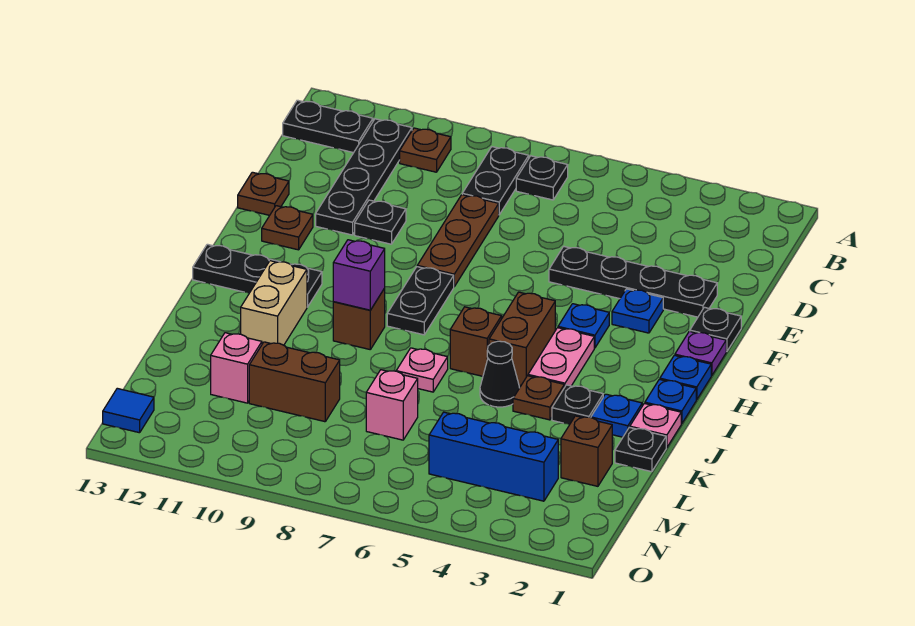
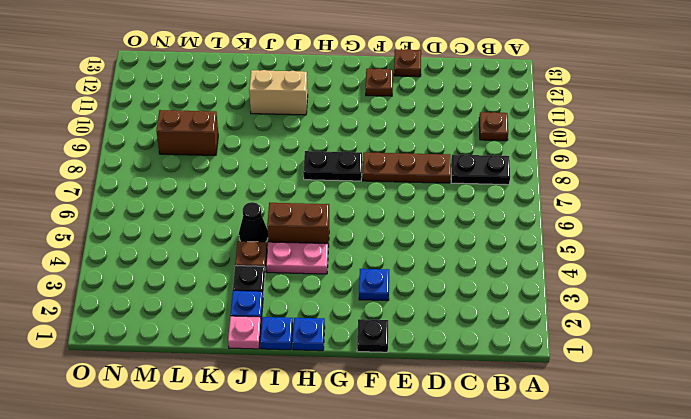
brown 1x2 brick [156,110,218,155] -> brown 1x2 brick turned to [249,342,340,422]
none -> black 1x1 plate [516,156,568,200]
none -> black 1x4 plate [316,119,412,235]
none -> black 1x2 plate [283,100,373,153]
none -> black 1x4 plate [549,246,717,317]

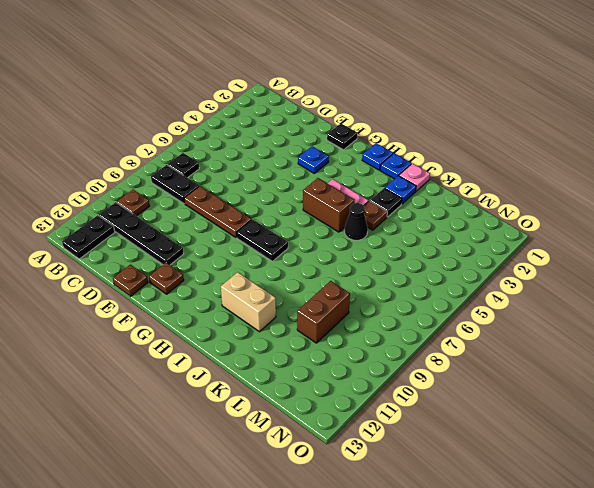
none -> black 1x4 plate [549,246,717,317]
none -> black 1x1 plate [355,200,406,244]
none -> purple 1x1 plate [675,331,726,376]
none -> blue 1x1 plate [558,304,609,348]

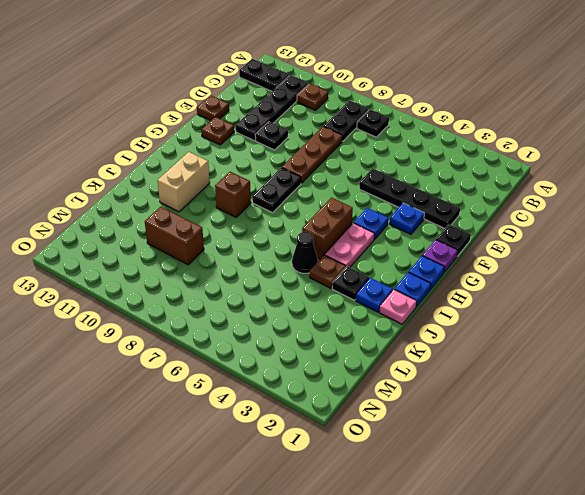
none -> black 1x3 plate [193,244,322,307]
none -> brown 1x1 brick [450,307,502,376]
none -> pink 1x1 plate [397,348,448,392]
none -> black 1x1 plate [615,427,666,472]

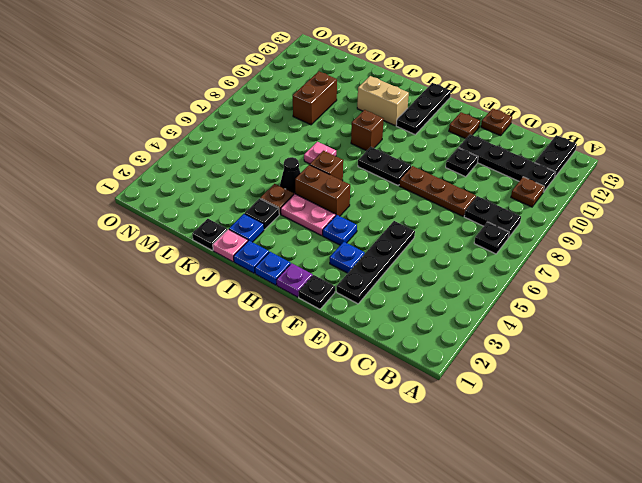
none -> brown 1x1 brick [561,416,612,486]
none -> pink 1x1 brick [366,370,418,440]
none -> pink 1x1 brick [211,333,262,403]
none -> blue 1x3 brick [429,412,558,501]

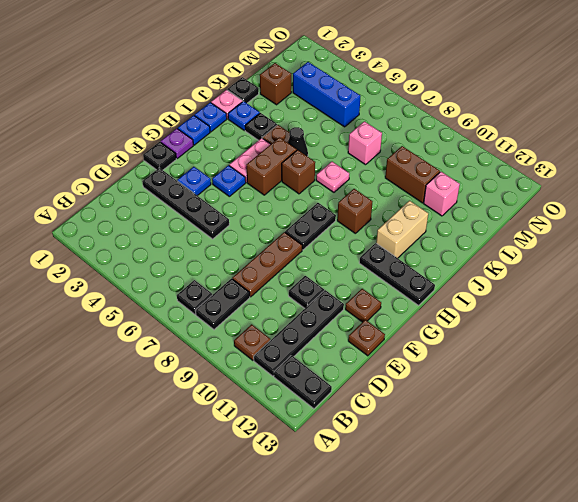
none -> blue 1x1 tile [103,388,154,433]
none -> purple 1x1 brick [333,240,385,310]

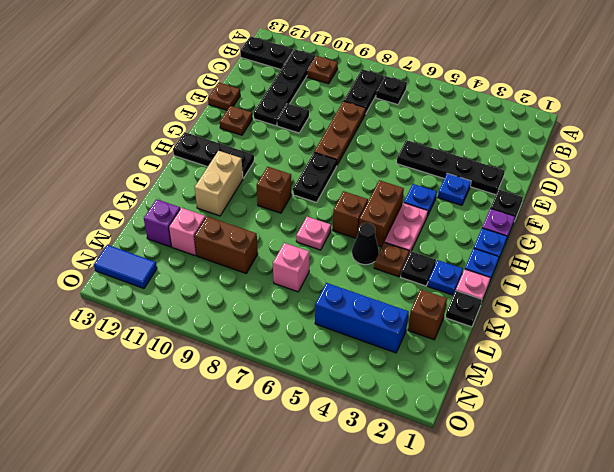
purple 1x1 brick [144,199,180,247] -> purple 1x1 brick moved to [333,240,385,310]
blue 1x2 tile [94,245,157,289] -> blue 1x1 tile [103,388,154,433]

